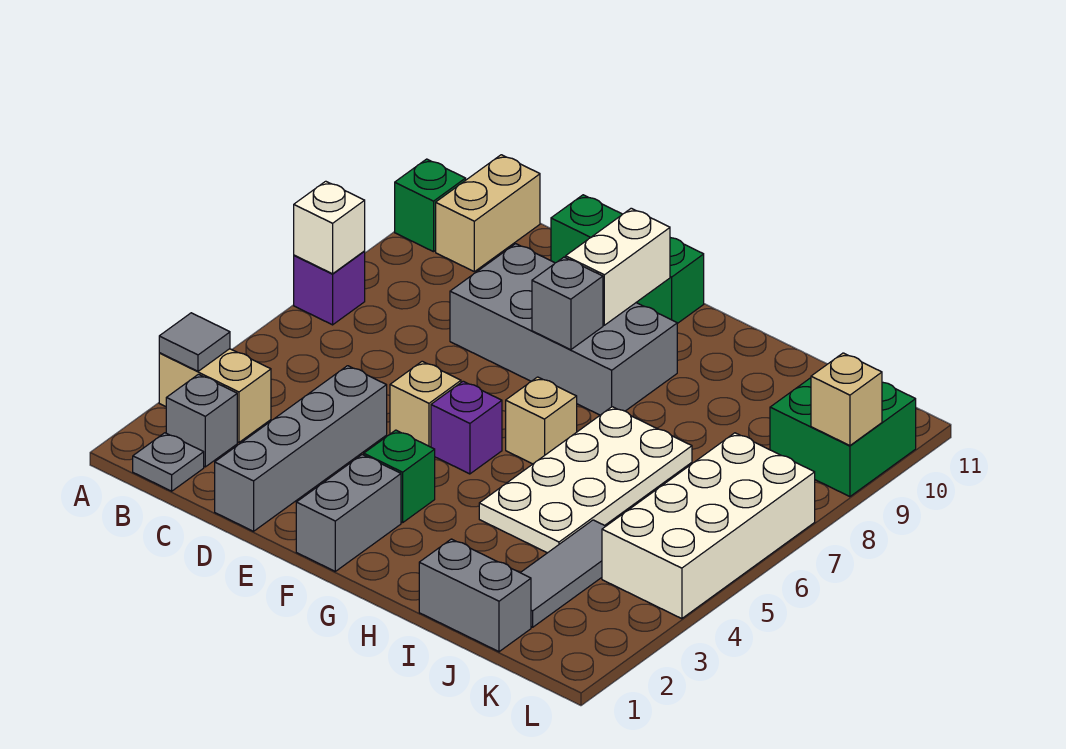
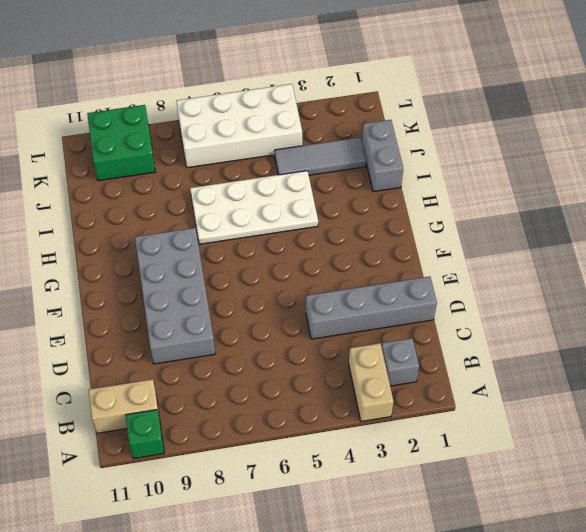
none -> purple 1x1 brick [294,252,365,325]
none -> grey 1x1 plate [133,433,204,491]
none -> green 1x3 brick [551,195,704,324]

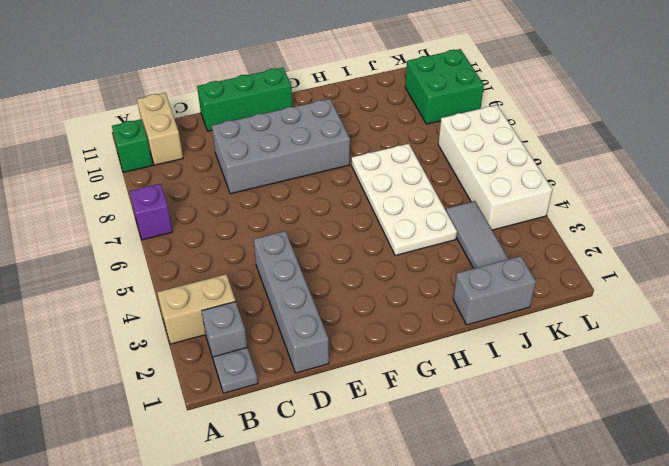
none -> tan 1x1 brick [390,361,461,447]
none -> grey 1x2 brick [296,455,401,571]
none -> green 1x1 brick [364,430,435,523]

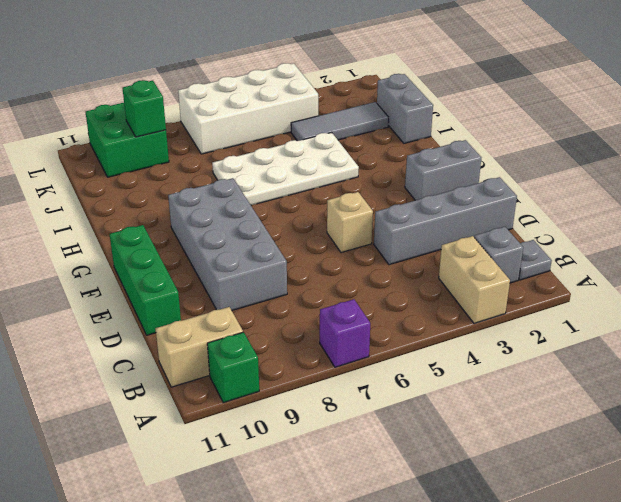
green 1x1 brick [122,80,166,137] -> green 1x1 brick moved to [364,430,435,523]
none -> purple 1x1 brick [431,381,502,474]
none -> tan 1x1 brick [506,377,577,464]
none -> grey 1x1 tile [159,313,230,371]

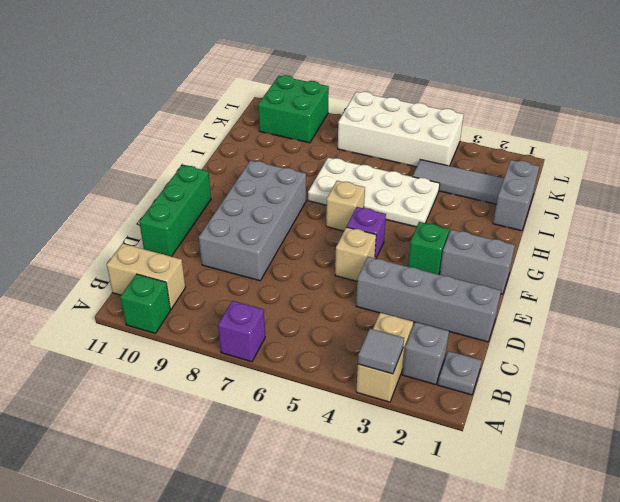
none -> white 1x1 brick [294,181,365,274]
none -> grey 1x1 brick [532,257,603,350]
none -> white 1x2 brick [566,208,670,325]

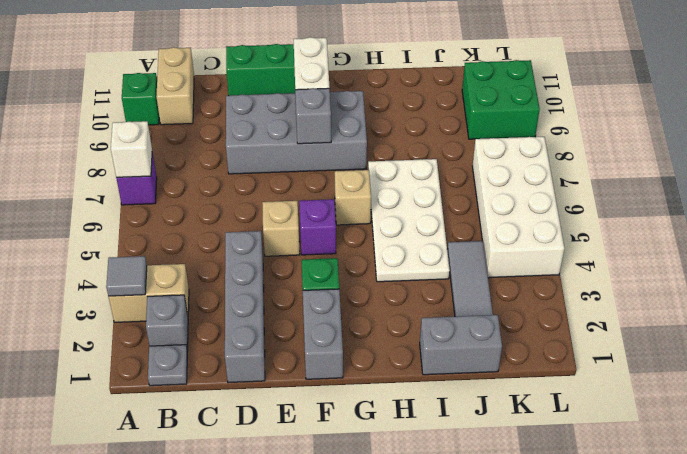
none -> tan 1x1 brick [811,353,882,446]

